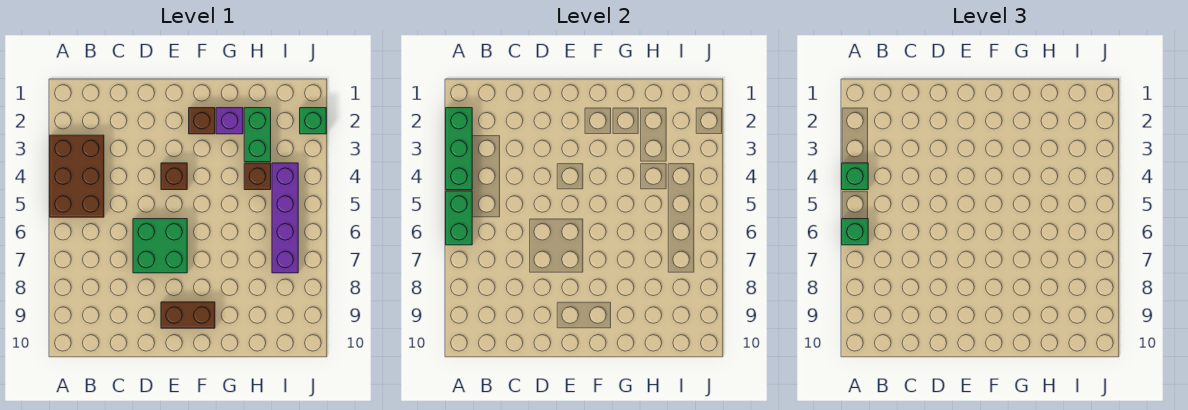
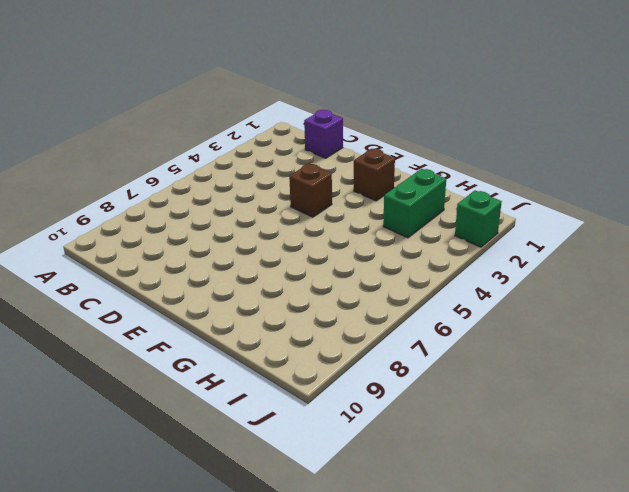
purple 1x1 brick [304,110,343,158] -> purple 1x1 brick moved to [216,108,243,134]
none -> brown 2x3 brick [50,135,104,217]
none -> green 2x2 brick [133,219,187,273]
none -> brown 1x2 brick [161,302,215,328]

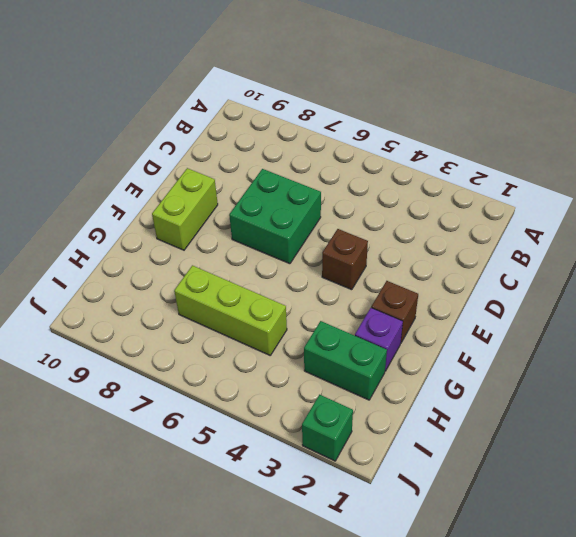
lime 1x2 brick [152,168,218,250] -> brown 1x2 brick [161,302,215,328]
lime 1x3 brick [174,265,287,355] -> none
none -> brown 2x3 brick [50,135,104,217]
none -> brown 1x1 brick [244,163,271,190]
none -> purple 1x4 brick [272,163,298,273]

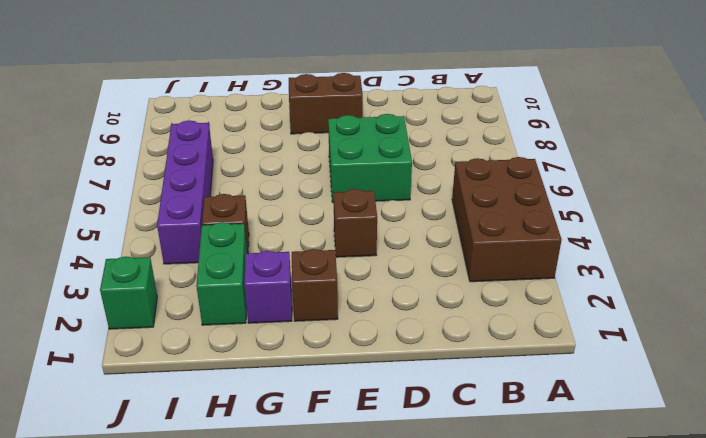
none -> green 1x3 brick [446,108,472,190]
none -> green 1x2 brick [446,191,472,245]
none -> green 1x1 brick [842,163,868,190]

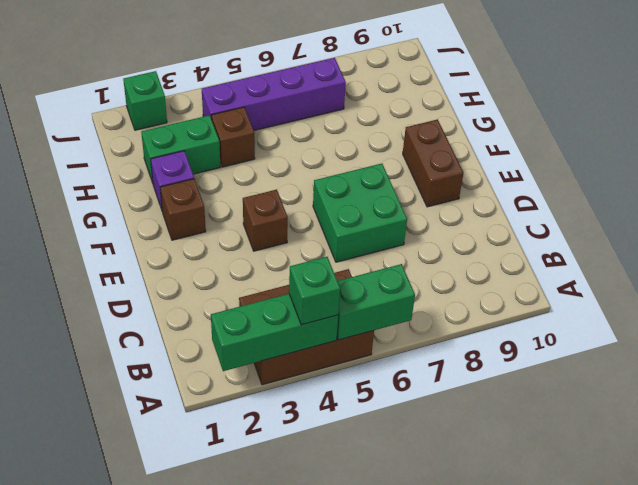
none -> green 1x1 brick [842,219,868,245]

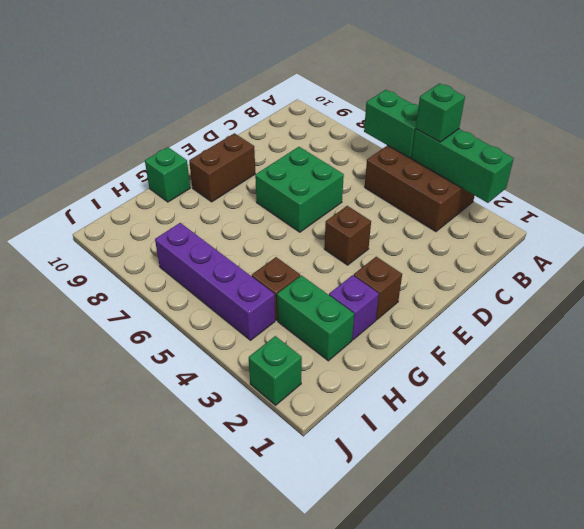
green 1x1 brick [145,147,190,202] -> green 1x1 brick moved to [842,219,868,245]

